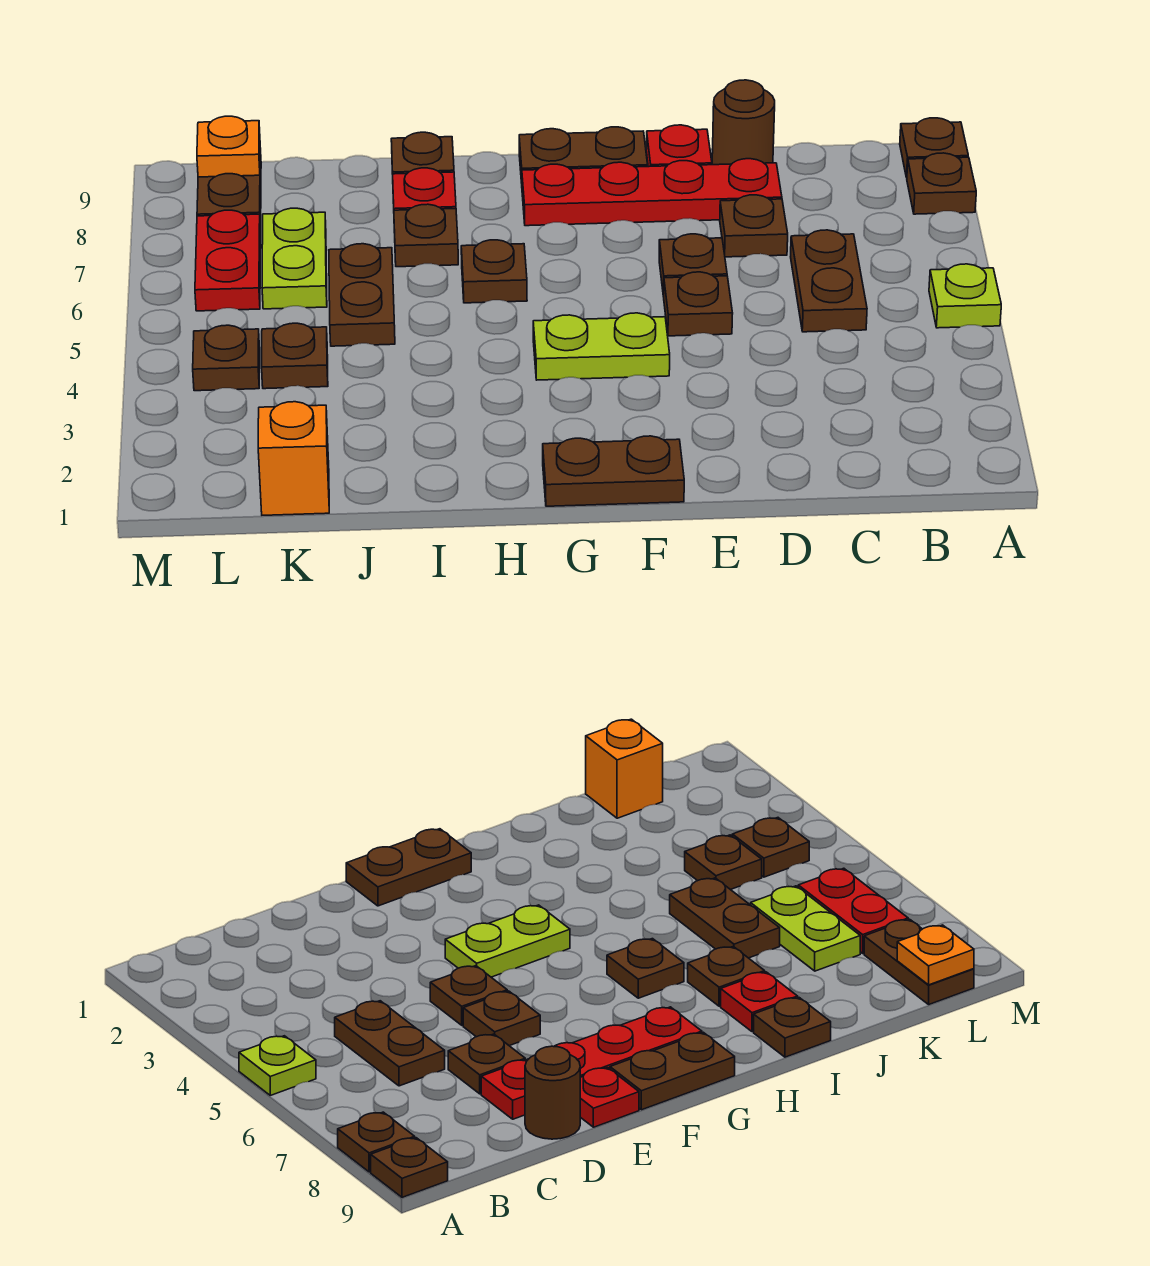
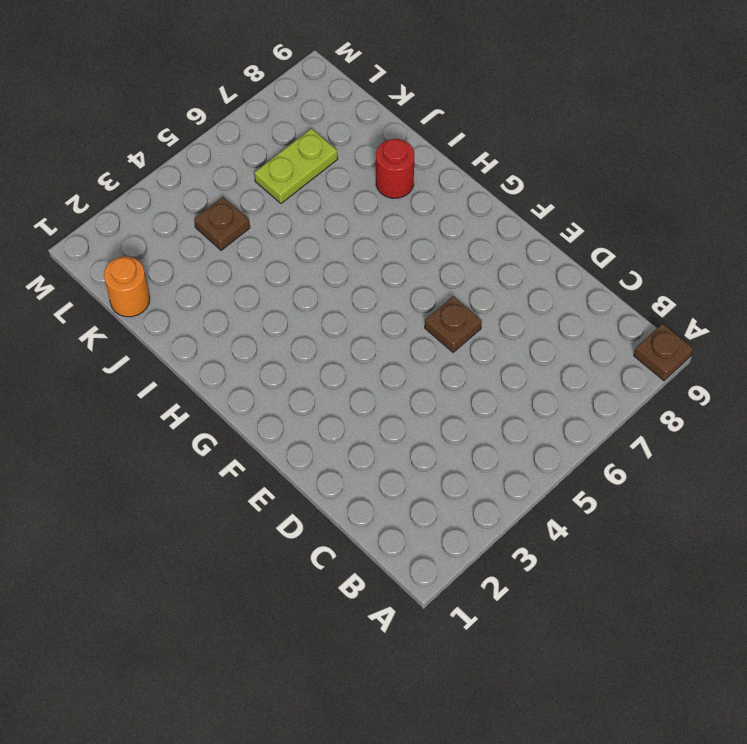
red 1x1 round brick [376,139,414,198] -> red 1x1 plate [393,168,456,210]
orange 1x1 round brick [104,257,150,317] -> orange 1x1 brick [258,402,329,515]
none -> lime 1x1 plate [929,264,1001,328]
none -> brown 1x1 plate [907,153,976,214]
none -> brown 1x2 plate [791,230,867,332]

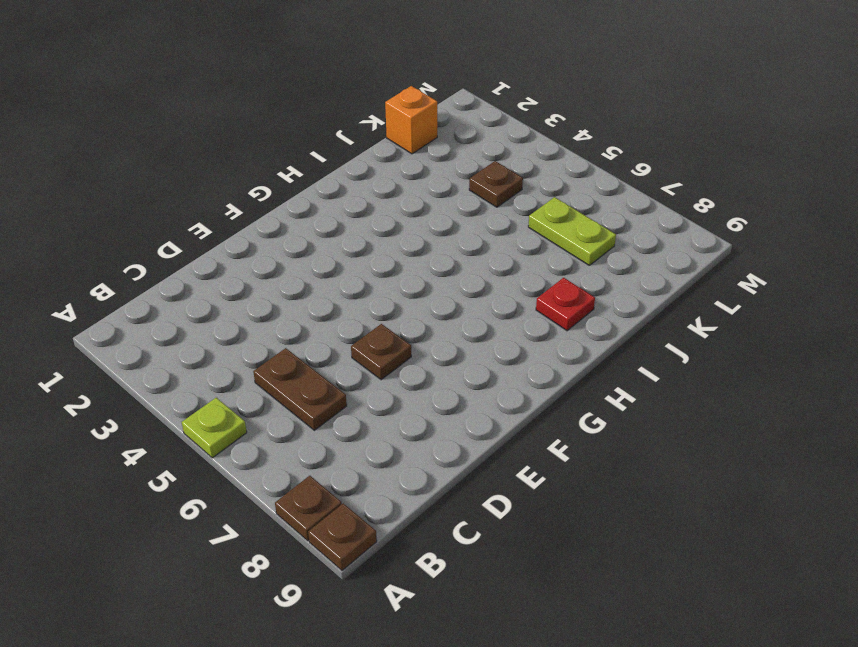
none -> brown 1x1 plate [720,195,788,257]
none -> red 1x4 plate [522,159,782,226]
none -> brown 1x1 round brick [712,80,775,165]

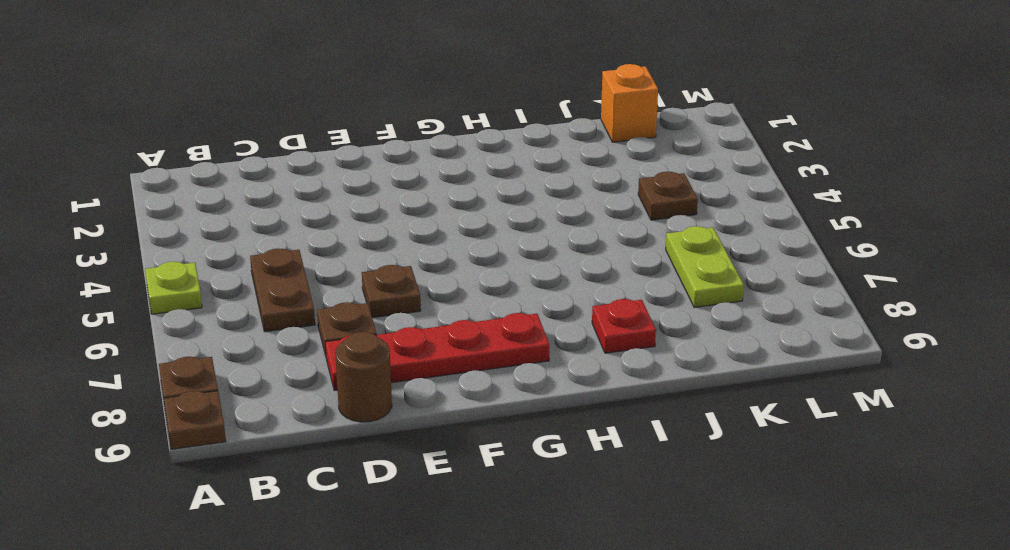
none -> brown 1x1 plate [664,272,733,336]
none -> red 1x1 plate [646,125,712,167]
none -> brown 1x2 plate [543,436,684,506]

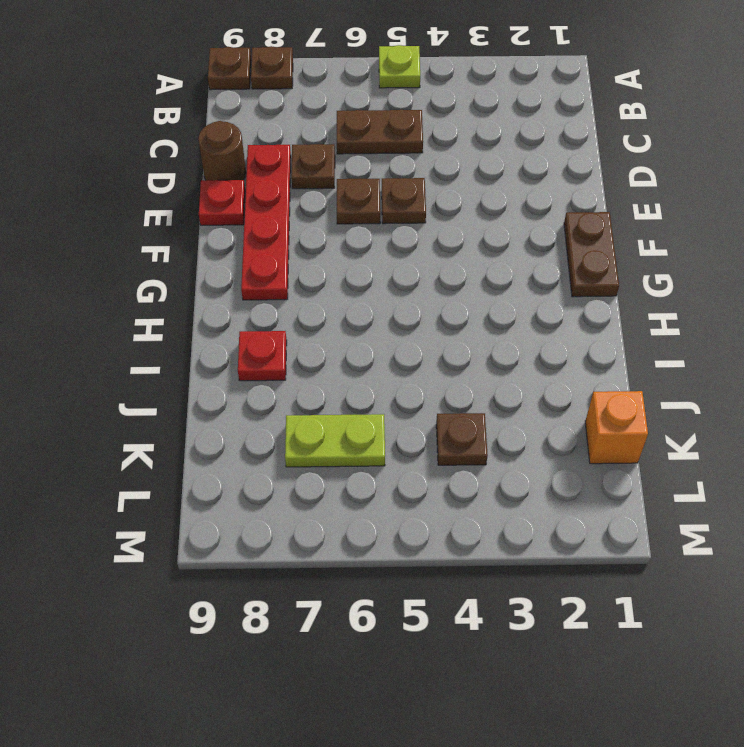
none -> lime 1x2 plate [533,313,670,380]
none -> brown 1x2 plate [519,127,648,183]
none -> brown 1x1 plate [461,240,527,303]

